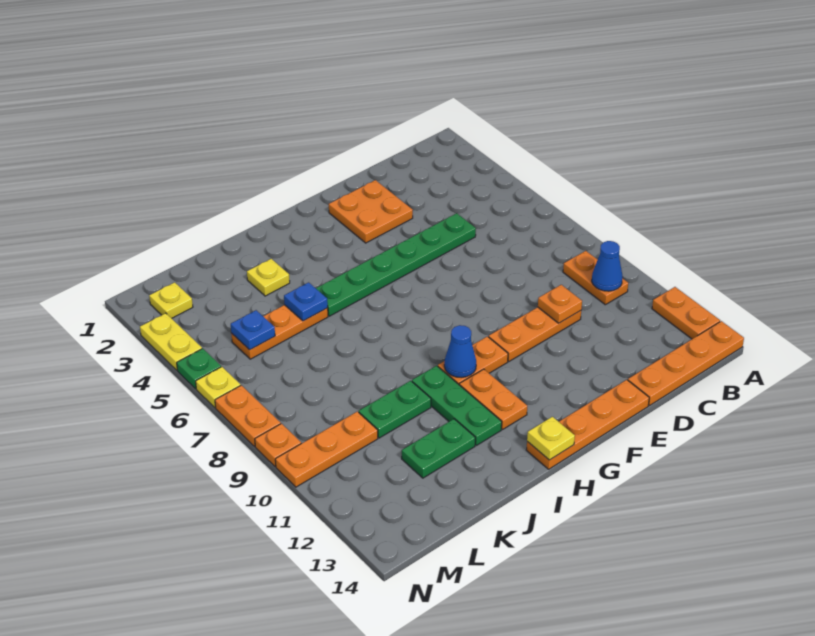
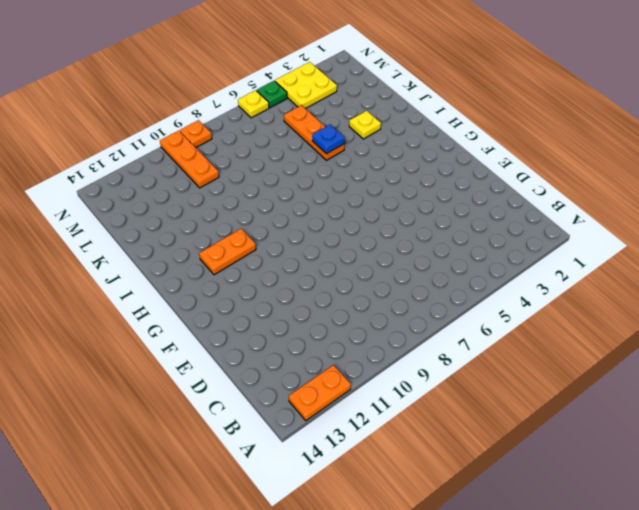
yellow 2x2 plate [275,62,337,109] -> yellow 1x2 plate [140,313,202,370]
none -> orange 1x4 plate [628,321,744,406]
none -> orange 1x2 plate [563,251,628,305]
none -> green 1x6 plate [316,213,476,316]

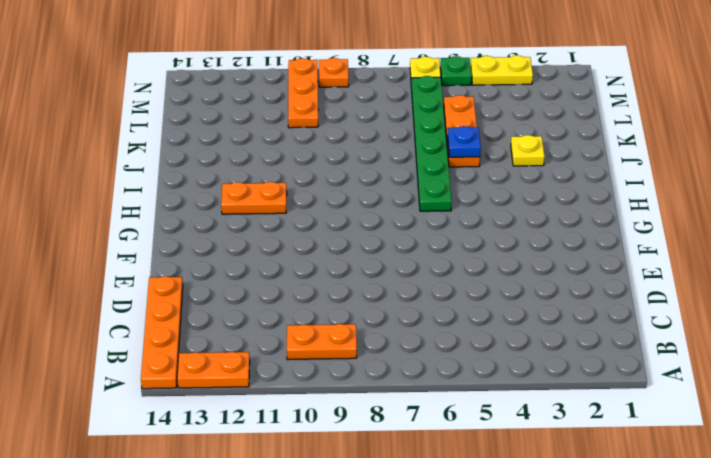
green 1x6 plate [411,76,452,211] -> green 1x6 plate moved to [316,213,476,316]
none -> orange 1x3 plate [489,307,581,362]
none -> orange 2x2 plate [329,180,413,243]
none -> orange 1x4 plate [526,380,649,469]

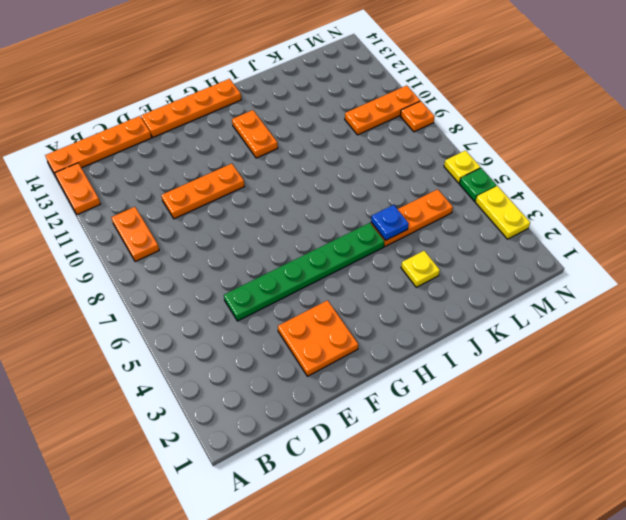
none -> orange 1x2 plate [438,336,508,384]
none -> green 1x3 plate [412,366,502,445]
none -> green 1x2 plate [359,381,431,438]

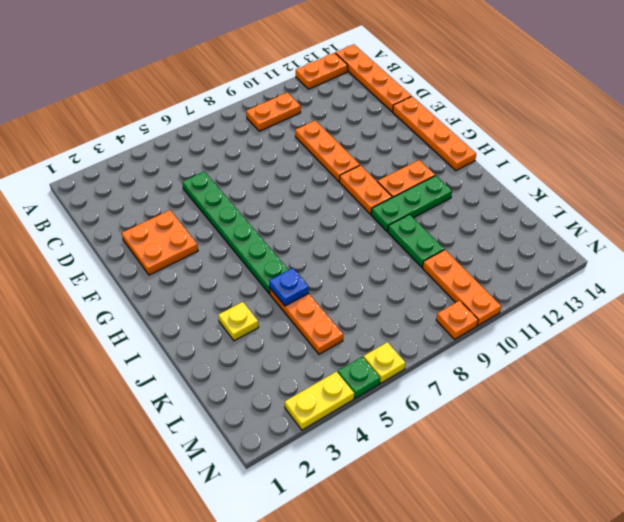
none -> green 1x2 plate [402,419,475,478]
none -> yellow 1x1 plate [149,282,193,318]
none -> orange 1x2 plate [215,385,281,446]

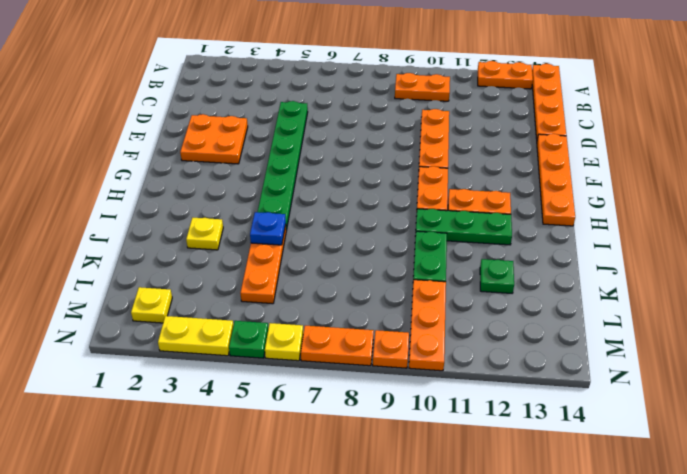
green 1x1 plate [480,259,514,293] -> green 1x2 plate [402,419,475,478]
none -> blue 1x1 cone [592,241,622,291]
none -> orange 1x1 plate [538,285,582,323]
none -> blue 1x1 cone [444,325,476,378]

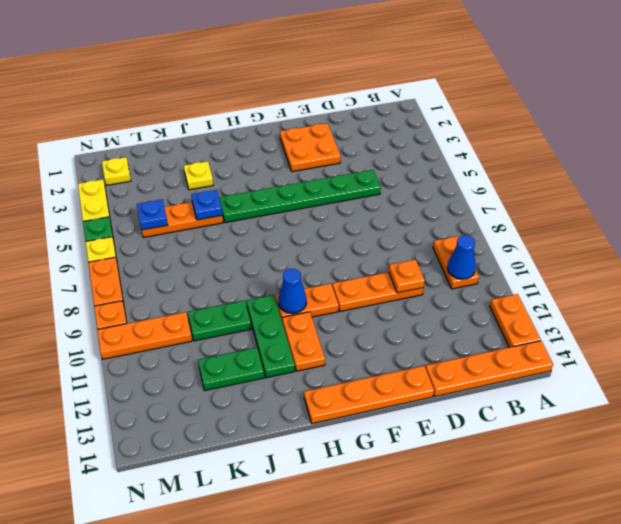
none -> yellow 1x1 plate [527,417,575,460]

